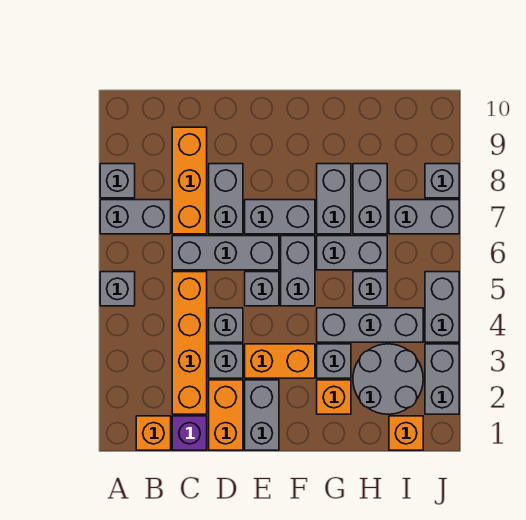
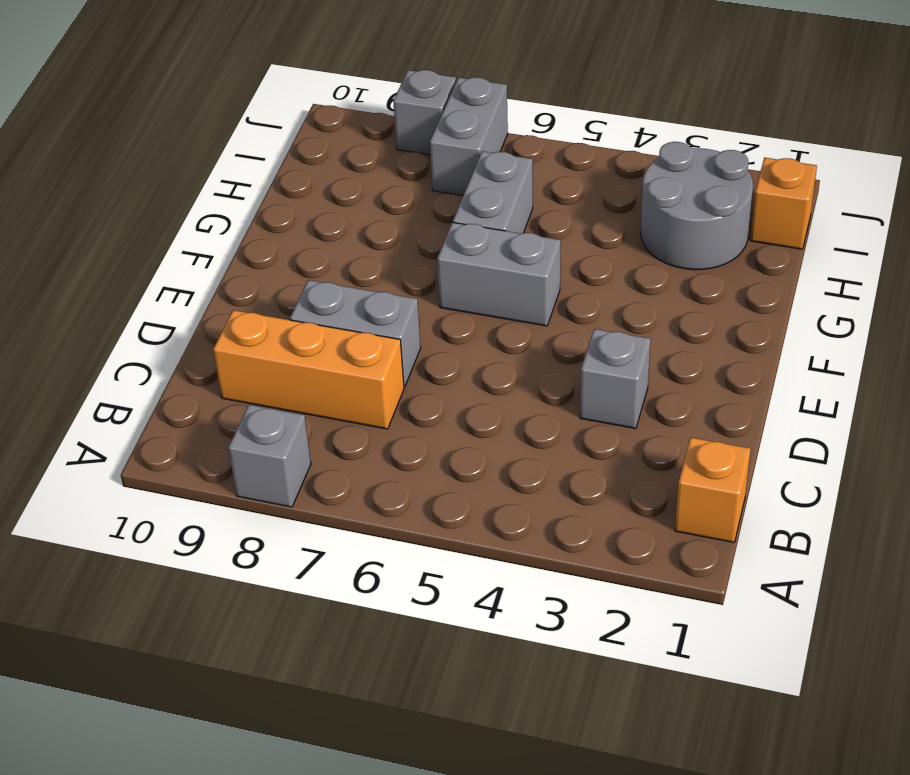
none -> grey 1x1 brick [100,272,135,306]
none -> grey 1x2 brick [100,200,171,234]
none -> purple 1x1 brick [172,416,207,450]
none -> orange 1x4 brick [172,272,207,414]

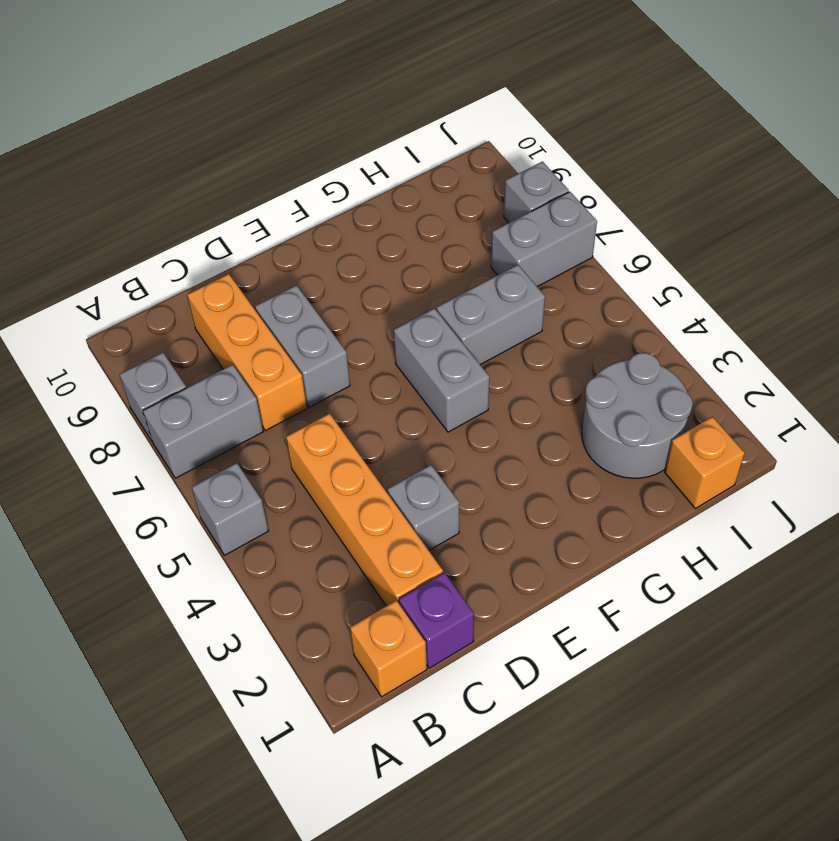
none -> grey 1x3 brick [172,236,279,270]
none -> orange 1x2 brick [209,380,243,450]
none -> grey 1x1 brick [209,308,243,342]
none -> grey 1x2 brick [245,380,279,450]

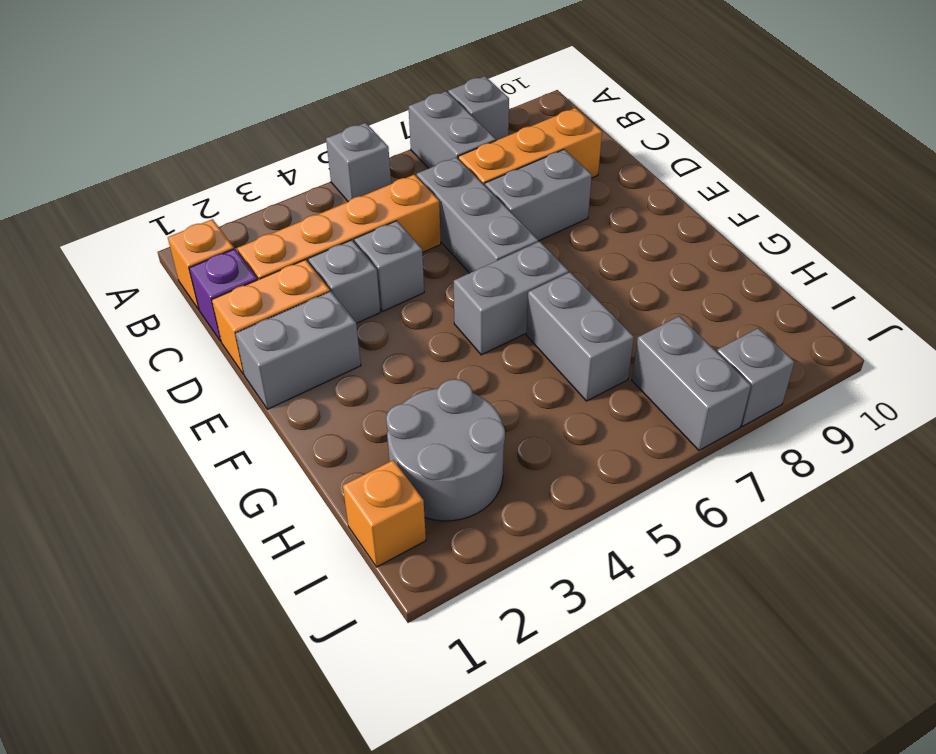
none -> orange 1x2 brick [245,344,315,378]
none -> grey 1x1 brick [245,272,279,306]
none -> grey 1x2 brick [245,200,315,234]
none -> orange 1x1 brick [317,380,351,414]

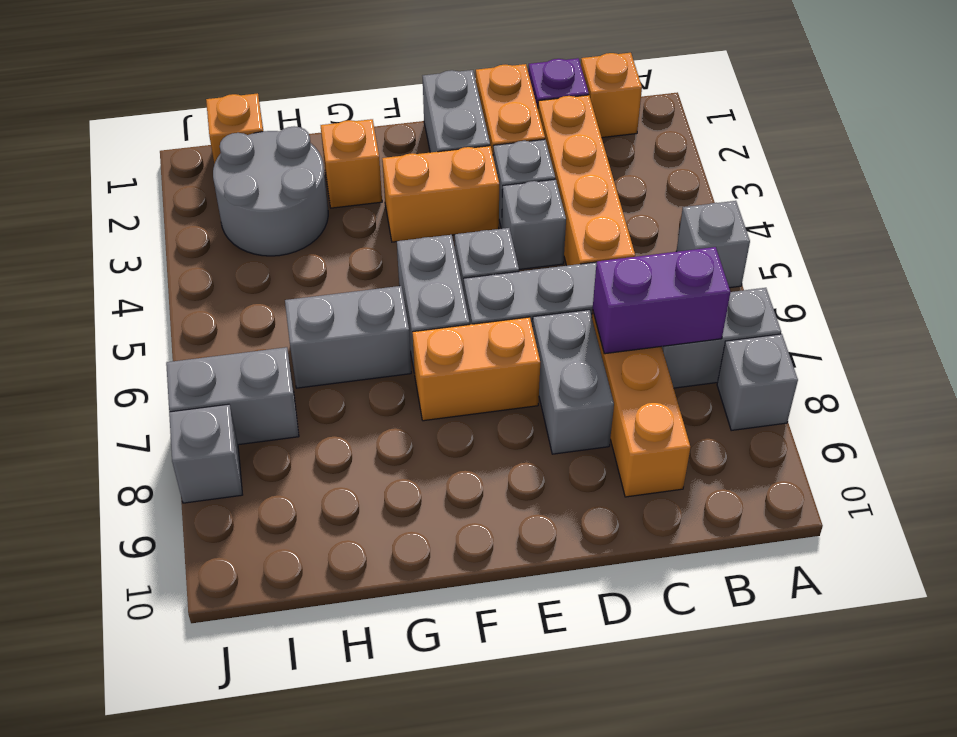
purple 1x2 brick [593,247,730,354] -> none
orange 1x2 brick [412,317,540,421] -> grey 1x2 brick [245,200,315,234]
none -> grey 1x1 brick [317,344,351,378]
none -> grey 1x3 brick [317,308,423,342]
none -> grey 1x2 brick [317,164,351,234]
none -> grey 1x1 brick [353,272,387,306]

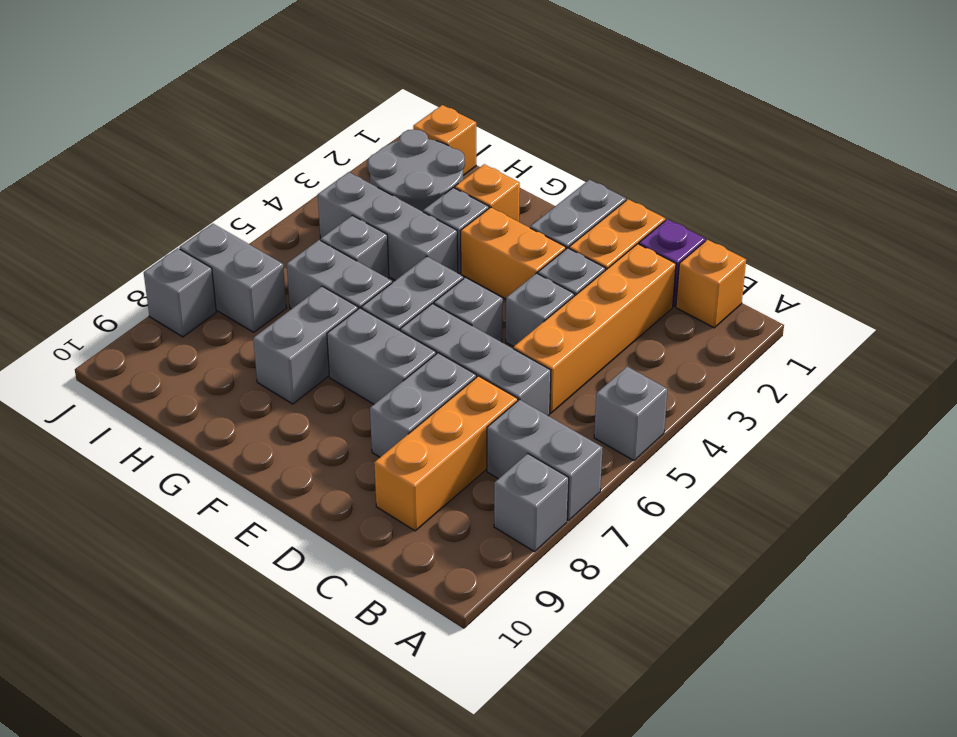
none -> grey 1x2 brick [353,164,387,234]
none -> grey 1x2 brick [425,344,459,414]
none -> grey 1x2 brick [425,272,459,342]

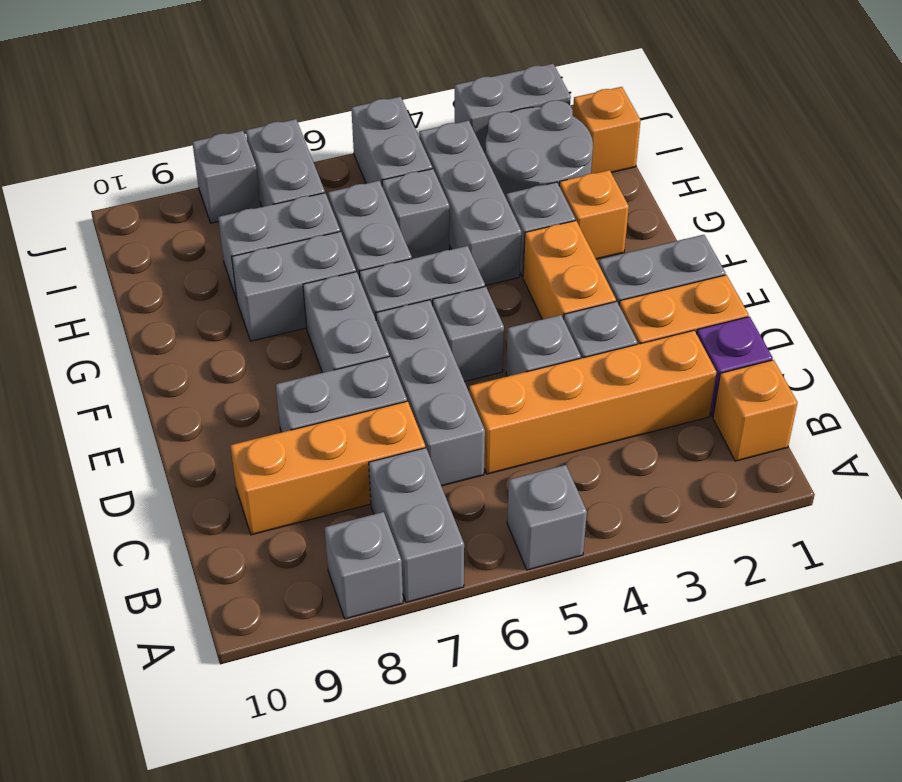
grey 1x2 brick [351,97,432,185] -> grey 1x2 brick turned to [425,272,459,342]

